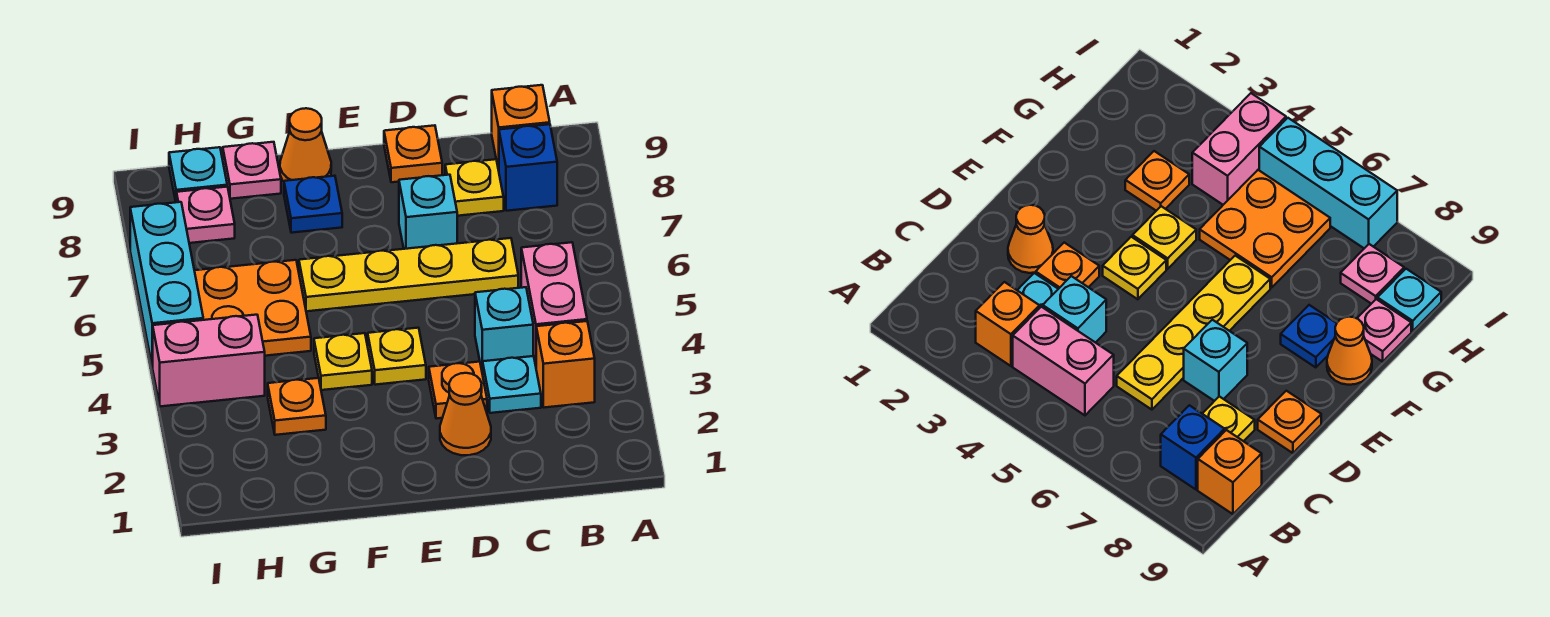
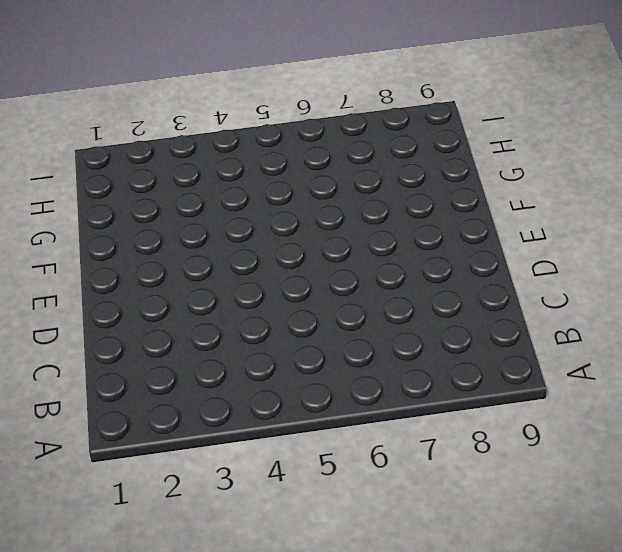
none -> orange 1x1 brick [536,321,595,408]
none -> pink 1x2 brick [521,242,587,365]
none -> blue 1x1 brick [499,124,557,211]

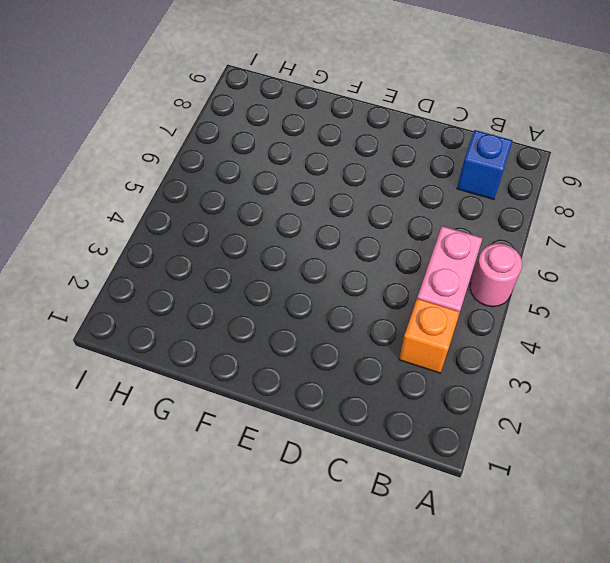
pink 1x1 round brick [470,244,522,307] -> none
none -> orange 1x1 brick [492,85,550,170]
none -> cyan 1x1 plate [482,356,541,413]
none -> cyan 1x1 brick [475,287,533,373]

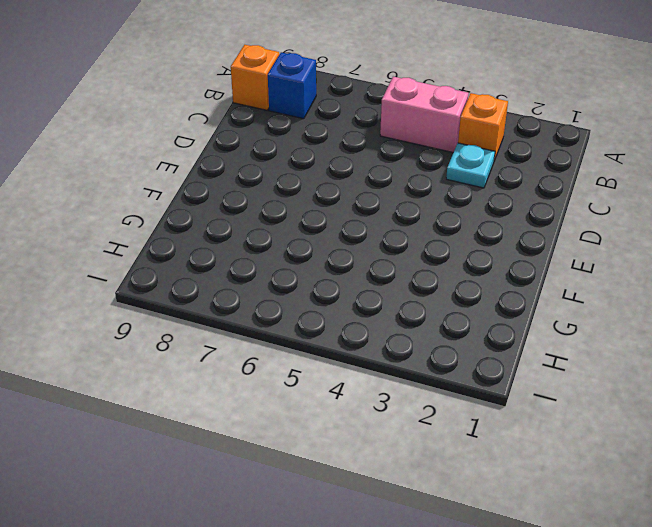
none -> cyan 1x1 brick [475,287,533,373]
none -> yellow 1x4 plate [299,238,518,311]
none -> yellow 1x1 plate [445,159,504,216]

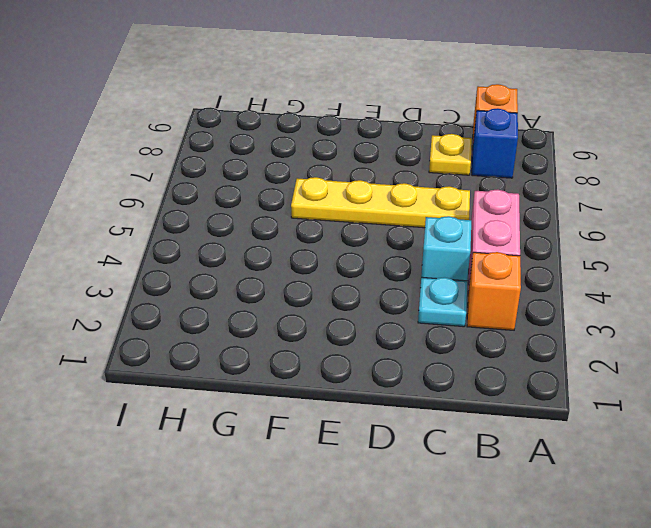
none -> orange 1x1 cone [440,373,491,455]
none -> orange 1x1 plate [429,362,487,419]
none -> cyan 1x1 brick [399,175,457,249]

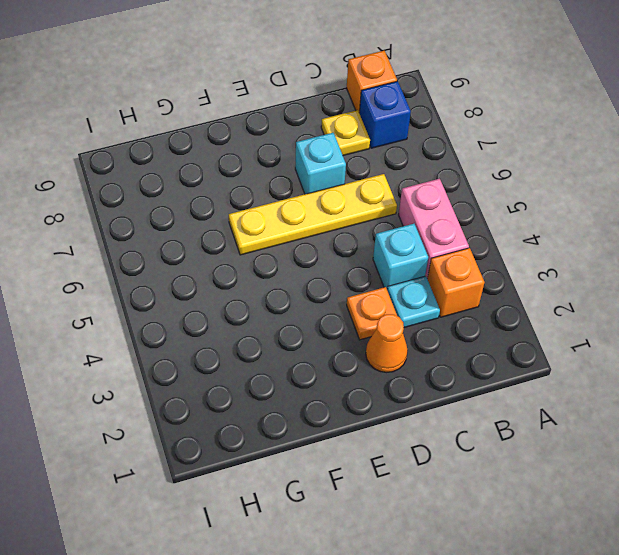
none -> orange 1x1 plate [384,125,442,182]
none -> yellow 1x1 plate [368,328,426,385]
none -> yellow 1x1 plate [314,333,372,390]

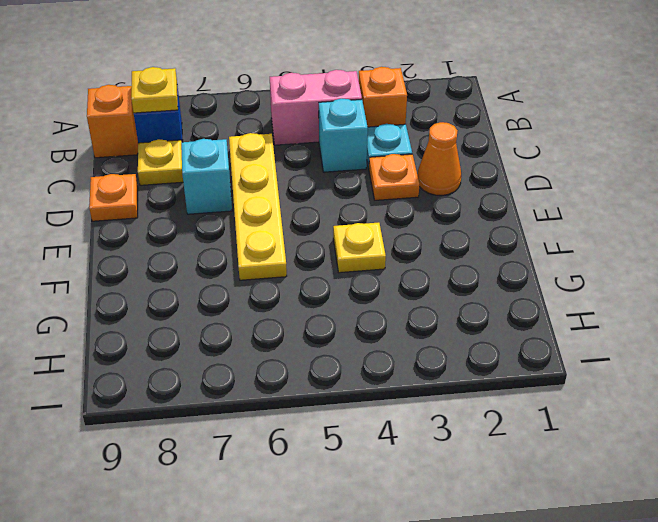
yellow 1x1 plate [131,67,178,113] -> yellow 1x1 plate moved to [368,328,426,385]
none -> blue 1x1 plate [284,176,342,233]
none -> orange 1x1 cone [280,108,331,181]
none -> orange 1x1 plate [268,378,326,435]

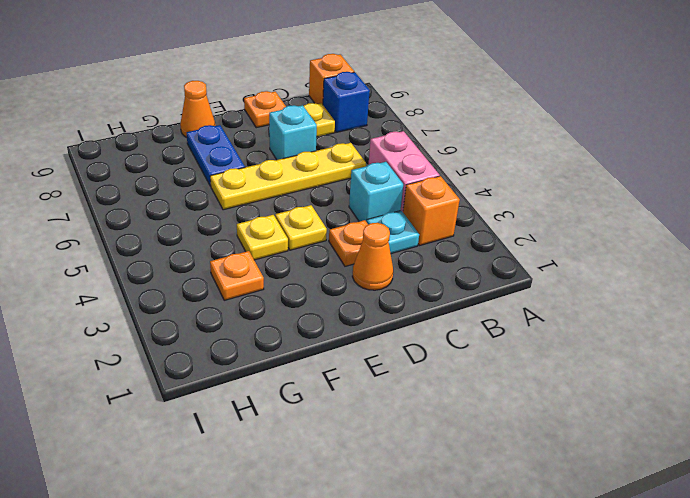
blue 1x2 plate [187,125,245,186] -> blue 1x1 plate [284,176,342,233]
none -> orange 2x2 plate [194,260,311,356]
none -> pink 1x1 plate [223,142,281,199]
none -> pink 1x2 brick [153,315,265,406]

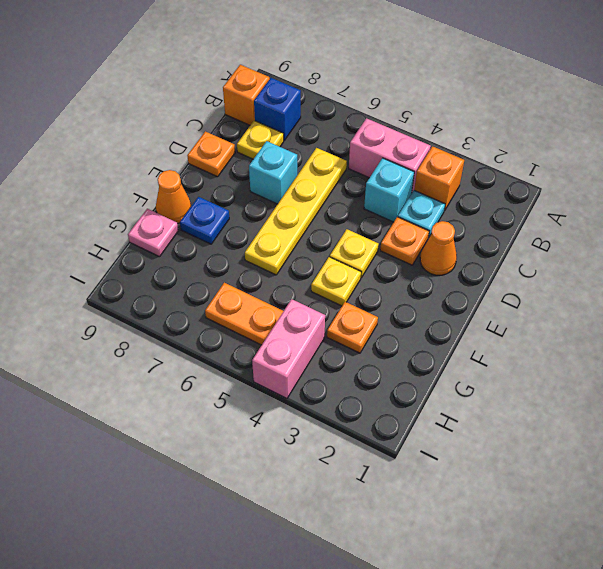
orange 1x2 plate [205,283,283,345] -> orange 2x2 plate [194,260,311,356]
none -> pink 1x1 plate [176,187,235,243]
none -> cyan 1x1 plate [169,147,227,201]
none -> cyan 1x3 brick [130,202,203,367]

